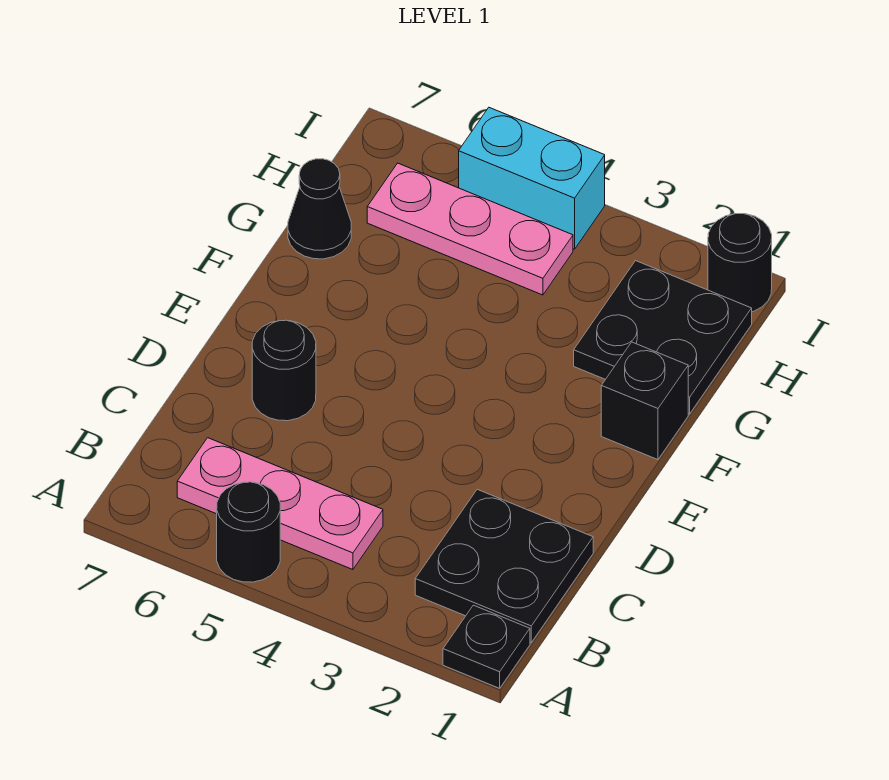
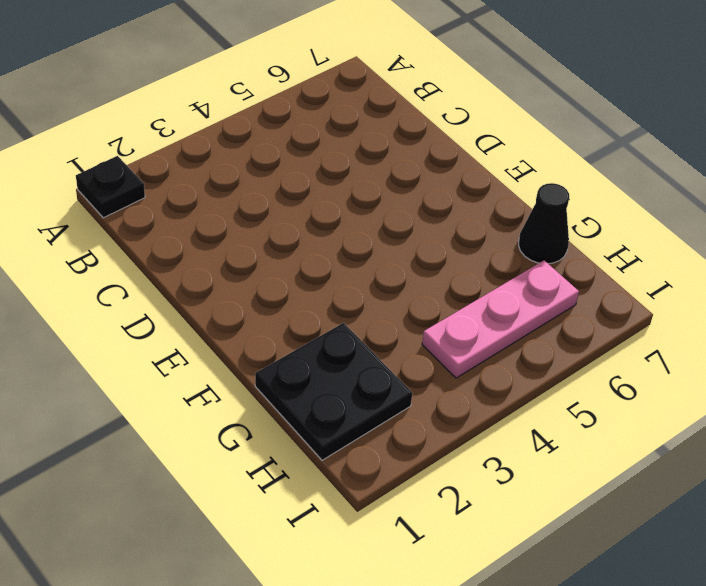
none -> black 1x1 round brick [217,482,280,582]
none -> black 2x2 plate [415,489,593,642]

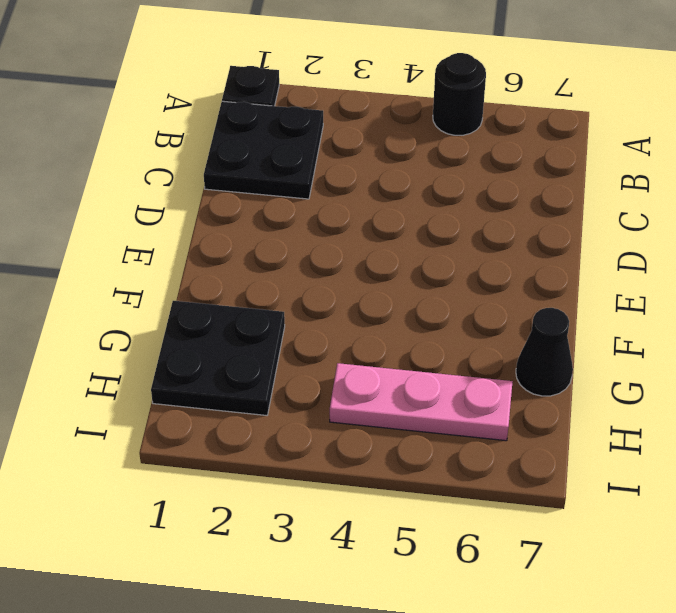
none -> pink 1x3 plate [177,438,383,570]
none -> black 1x1 round brick [252,320,316,421]

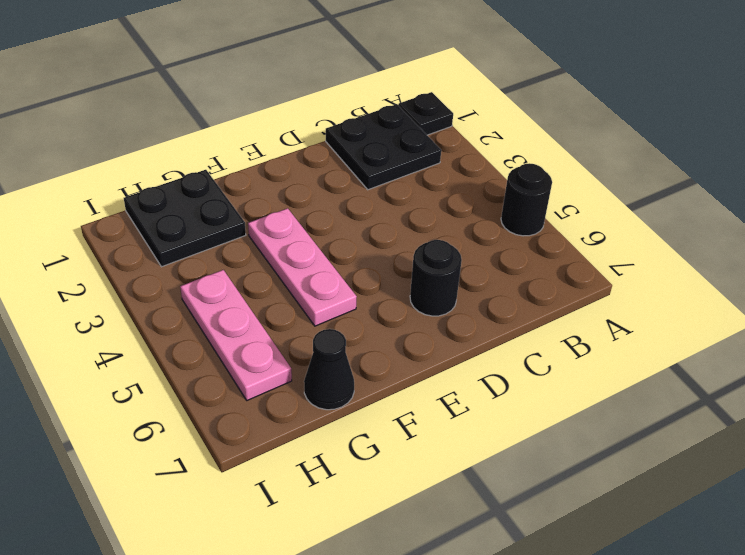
pink 1x3 plate [248,208,357,326] -> pink 1x3 plate moved to [177,438,383,570]
none -> black 1x1 brick [601,342,688,460]
none -> black 1x1 round brick [708,214,772,312]

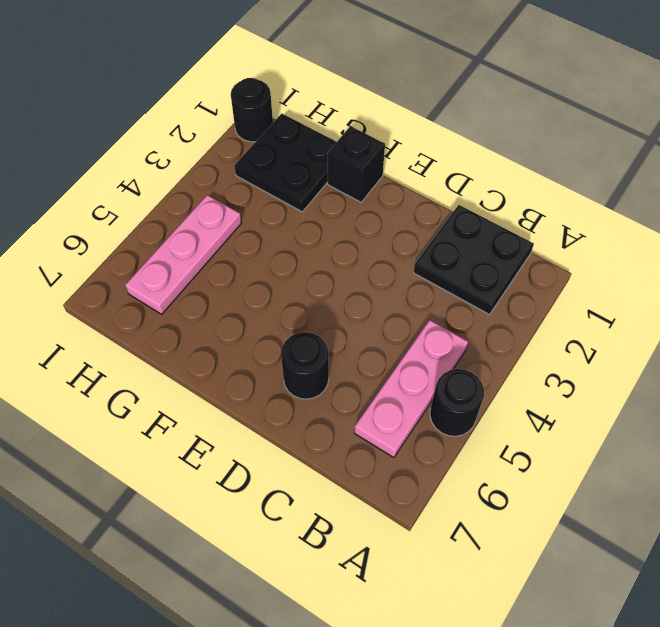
none -> black 1x1 plate [443,605,530,688]
none -> black 1x1 cone [288,159,351,259]

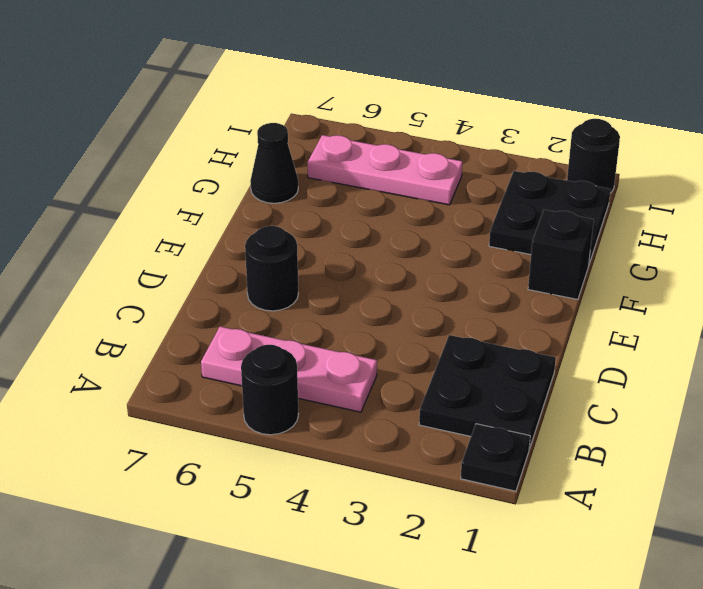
none -> cyan 1x2 brick [459,108,605,249]

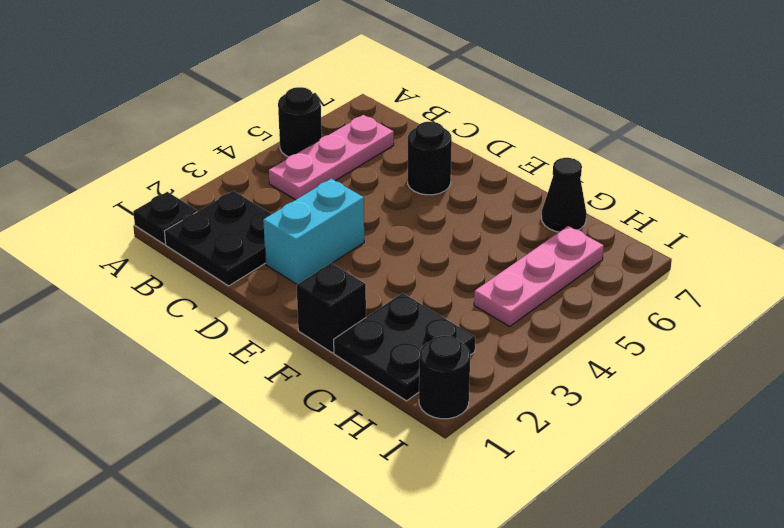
cyan 1x2 brick [263,179,364,284] -> cyan 1x2 brick moved to [459,108,605,249]

